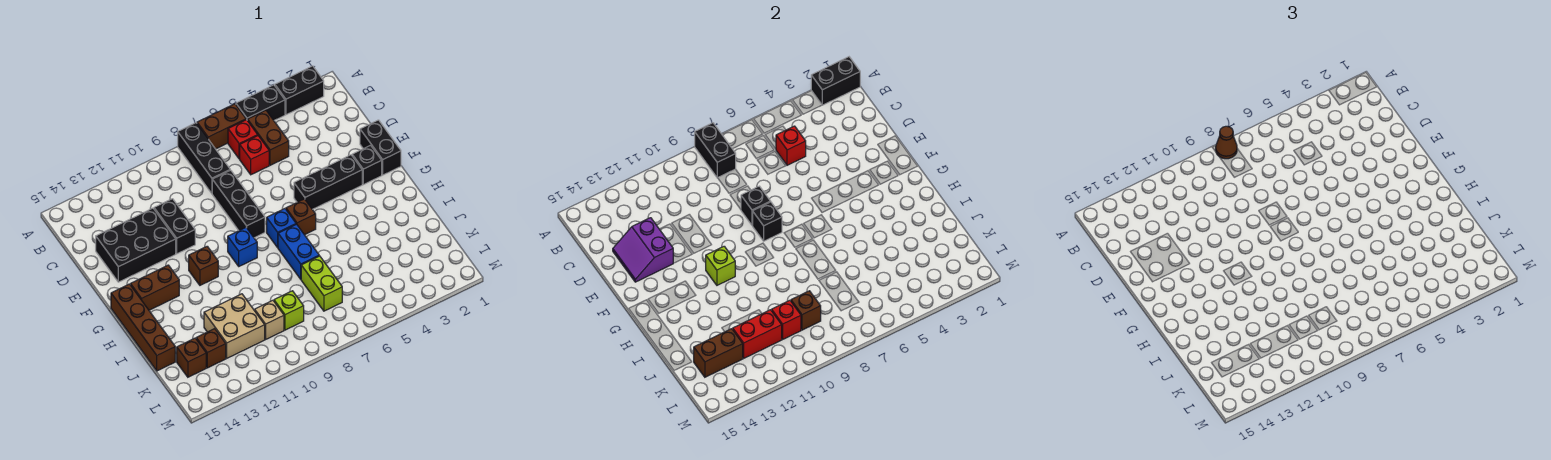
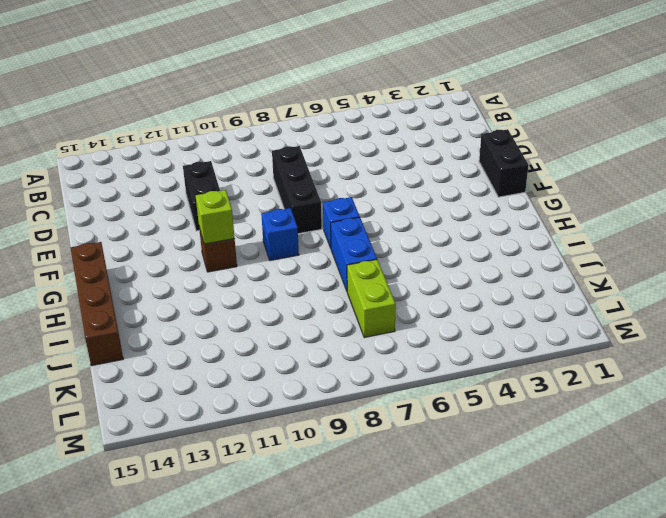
none -> black 1x2 brick [275,66,324,115]
none -> black 1x2 brick [236,85,285,121]
none -> brown 1x2 brick [197,104,246,149]
none -> black 1x3 brick [178,123,230,193]

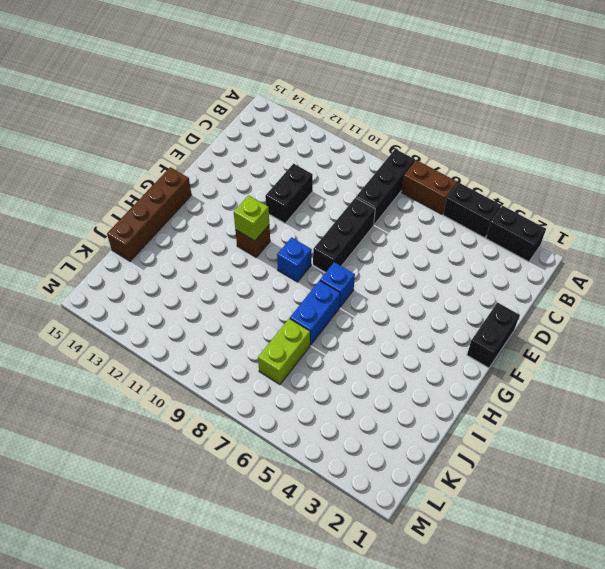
none -> brown 1x2 brick [248,110,289,165]
none -> red 1x1 brick [228,120,258,159]
none -> red 1x1 brick [240,136,269,175]
none -> black 2x3 brick [96,208,176,282]

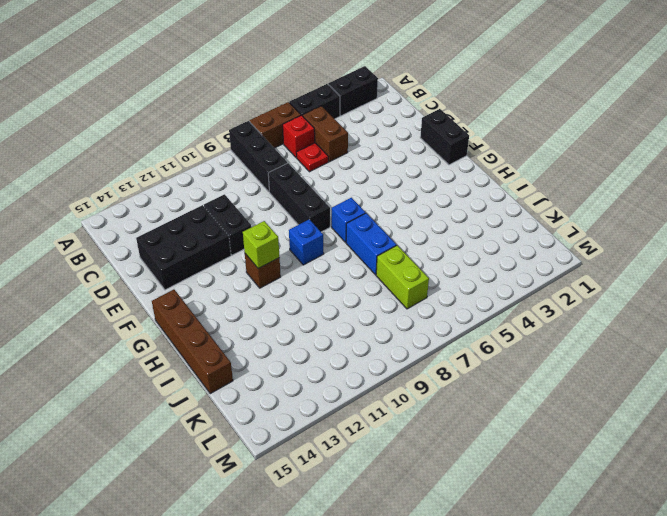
red 1x1 plate [296,143,328,172] -> red 1x1 brick [240,136,269,175]
none -> black 1x1 brick [352,145,382,185]
none -> black 1x3 brick [294,155,362,209]
none -> brown 1x1 brick [286,199,316,235]
none -> brown 1x2 brick [131,265,179,310]

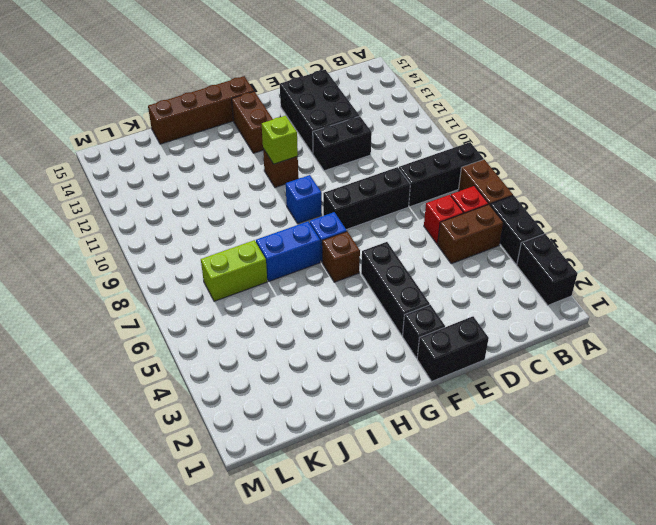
none -> tan 2x2 brick [204,294,265,358]
none -> lime 1x1 brick [274,291,304,330]
none -> tan 1x1 brick [255,300,284,339]
none -> brown 1x1 brick [196,329,226,368]

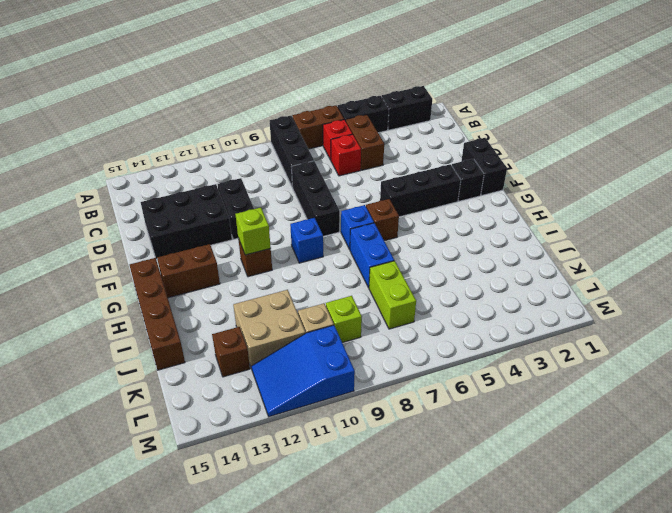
blue 2x3 slope [251,325,355,417] -> none
none -> brown 1x1 brick [177,338,206,377]
none -> black 1x2 brick [811,57,860,105]
none -> black 1x2 brick [695,123,736,178]
none -> red 1x1 brick [776,126,806,165]

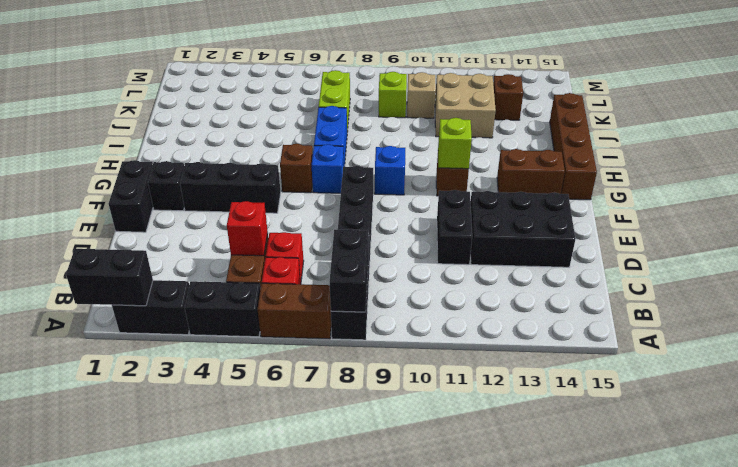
none -> brown 1x1 brick [177,338,206,377]
none -> purple 2x2 slope [613,218,673,282]
none -> black 1x1 brick [741,186,771,225]
none -> black 1x1 brick [752,202,782,241]

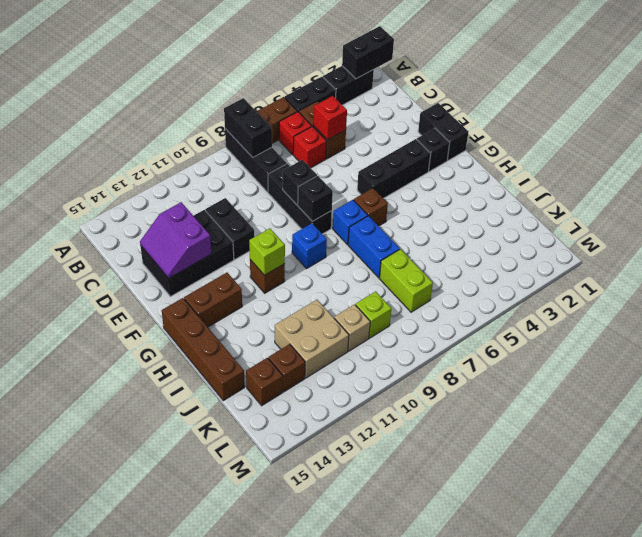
none -> brown 1x1 brick [791,291,821,330]
none -> red 1x1 brick [772,300,801,339]
none -> red 1x2 brick [733,310,782,358]
none -> brown 1x2 brick [694,329,743,377]

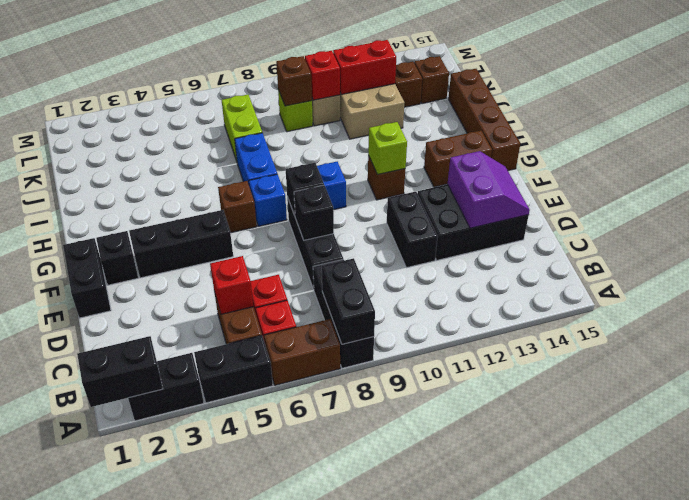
none -> brown 1x2 brick [694,329,743,377]
none -> brown 1x1 cone [1216,126,1237,159]

